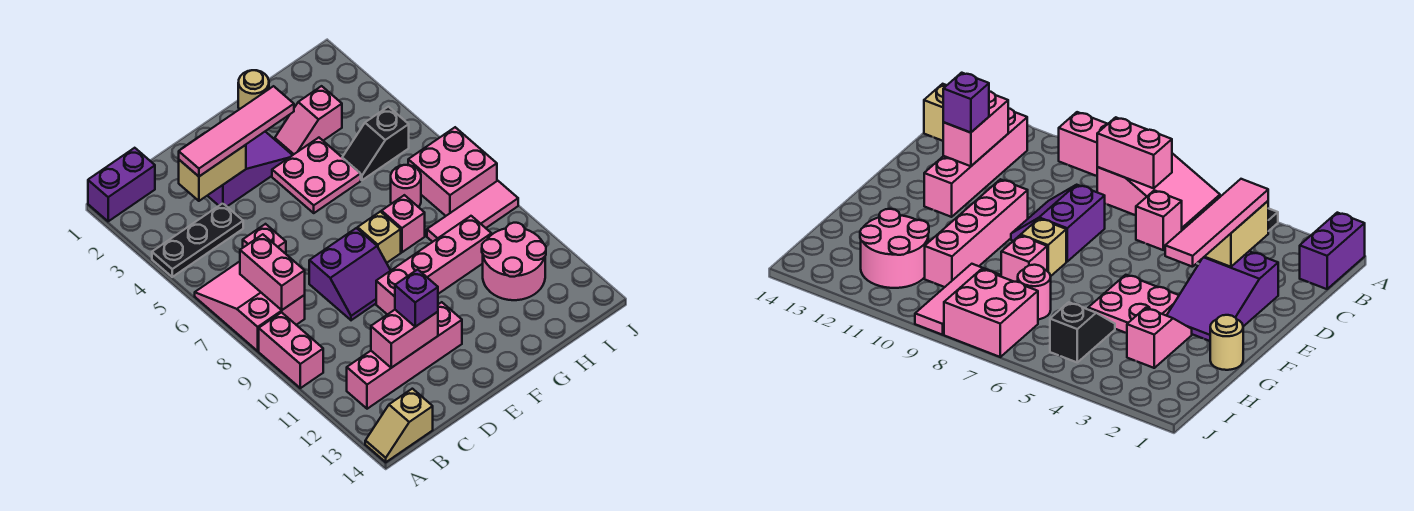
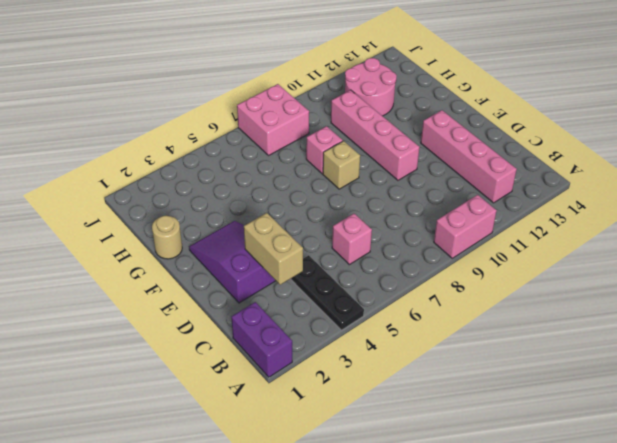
none -> pink 2x3 slope [195,261,305,351]
none -> tan 1x2 slope [365,389,433,462]
none -> purple 2x2 slope [309,228,391,320]

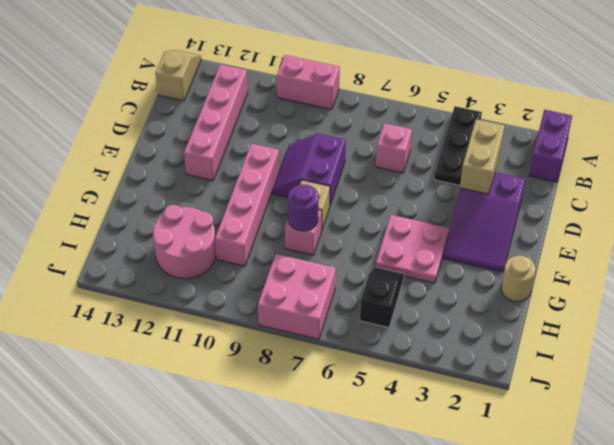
purple 1x1 round brick [288,184,319,231] -> none
none -> pink 2x3 slope [195,261,305,351]
none -> pink 1x2 slope [275,86,342,155]
none -> pink 1x1 round brick [391,165,421,207]

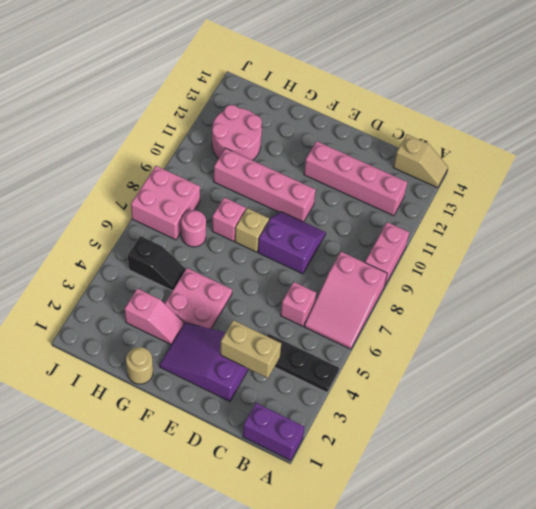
none -> pink 1x3 tile [427,181,518,242]
none -> pink 1x2 brick [240,234,305,310]
none -> pink 1x2 brick [371,310,438,368]

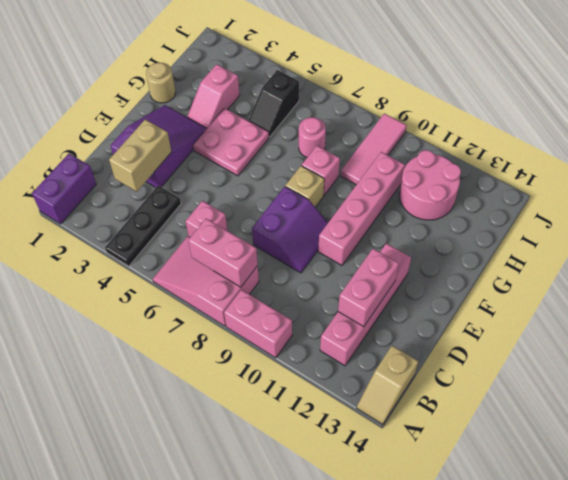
none -> pink 2x2 brick [408,127,497,216]
none -> pink 1x4 tile [179,86,294,176]
none -> purple 1x1 brick [395,269,438,327]

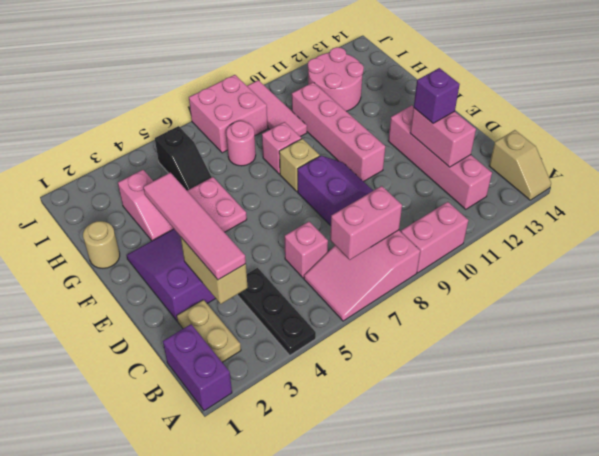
tan 1x2 plate [177,300,241,362] -> none

